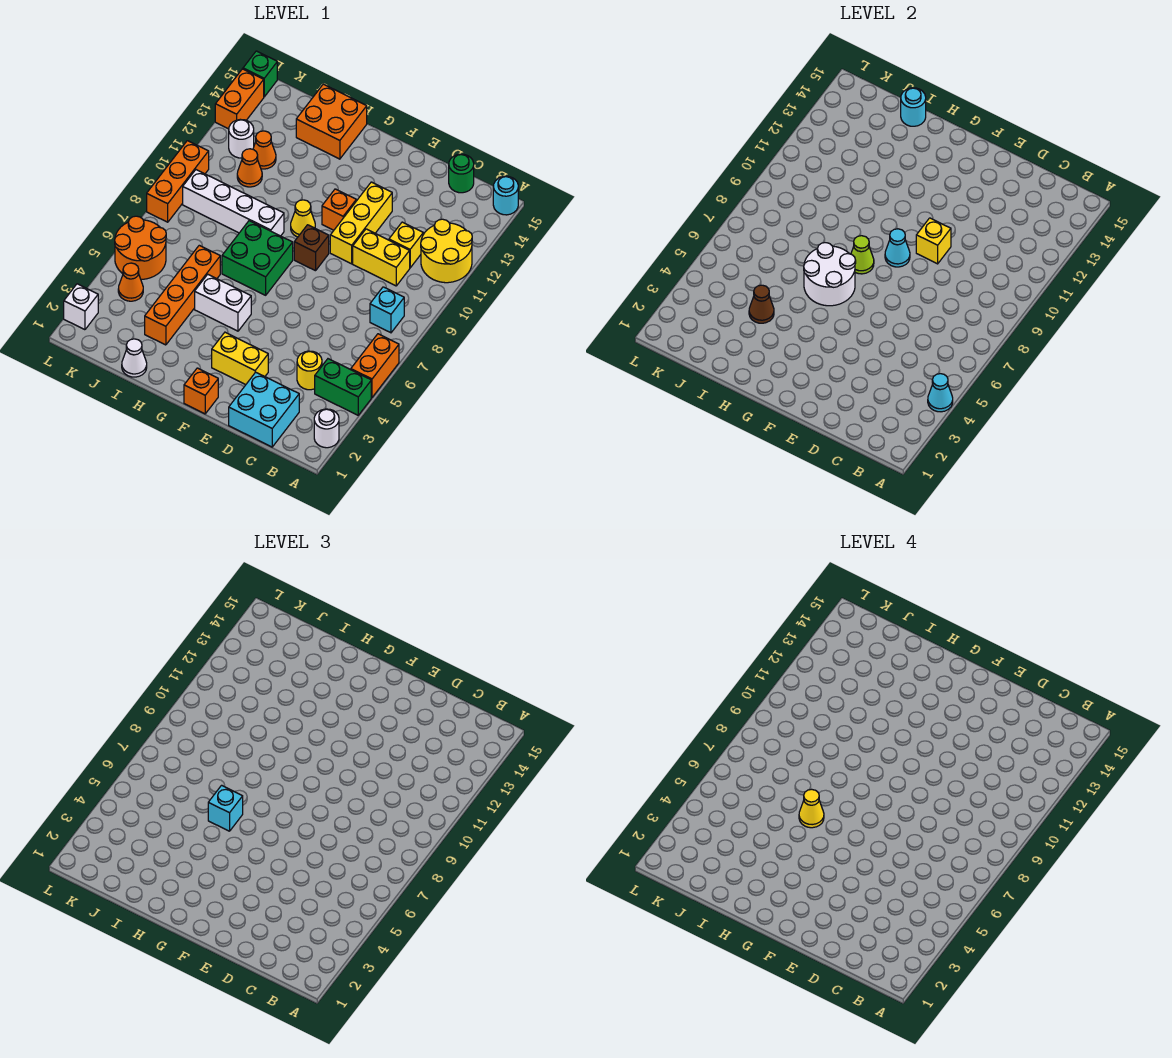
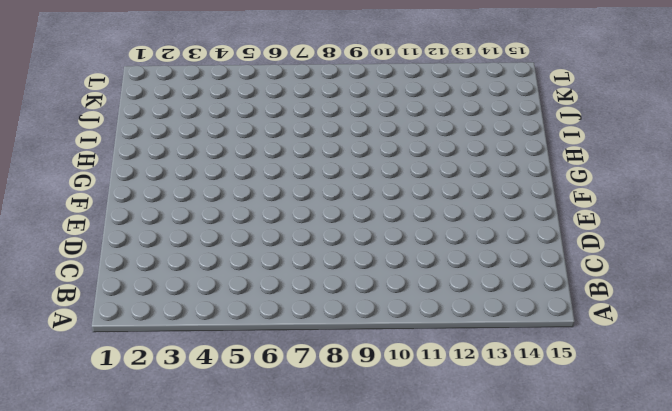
none -> white 1x1 round brick [314,409,339,448]
none -> green 1x2 brick [315,359,371,415]
none -> orange 1x2 brick [351,334,399,397]
none -> yellow 2x2 round brick [421,219,472,283]

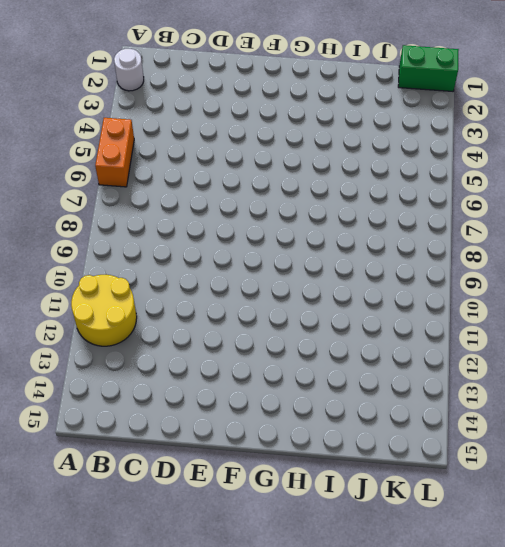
green 1x2 brick [398,45,459,91] -> green 1x2 brick moved to [315,359,371,415]
none -> cyan 1x1 round brick [493,176,518,215]
none -> cyan 1x1 brick [370,287,404,333]
none -> cyan 2x2 brick [229,372,299,447]
none -> yellow 1x1 round brick [297,351,322,390]

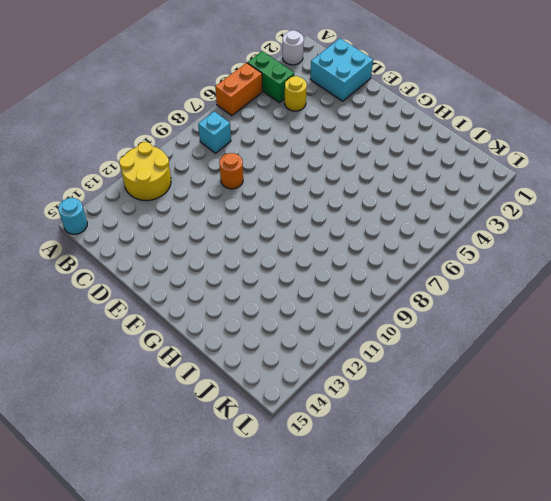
orange 1x1 round brick [219,153,243,189] -> none
none -> yellow 1x2 brick [353,229,410,286]
none -> yellow 1x1 brick [389,222,423,268]
none -> green 1x1 round brick [449,154,474,193]
none -> yellow 1x2 brick [212,332,268,385]

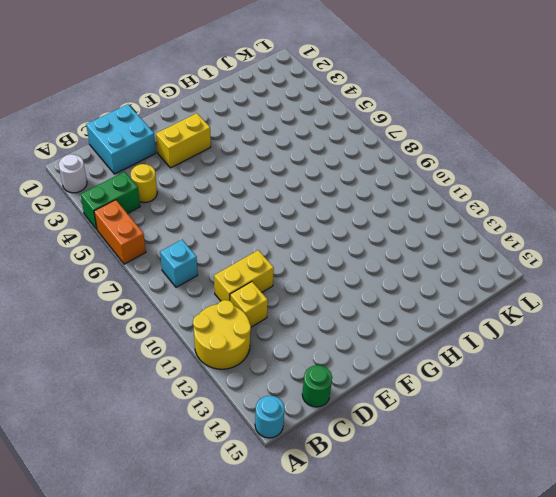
none -> yellow 1x3 brick [330,182,392,264]
none -> orange 1x1 brick [184,368,218,414]
none -> brown 1x1 brick [294,225,329,271]
none -> orange 1x1 brick [322,189,356,230]

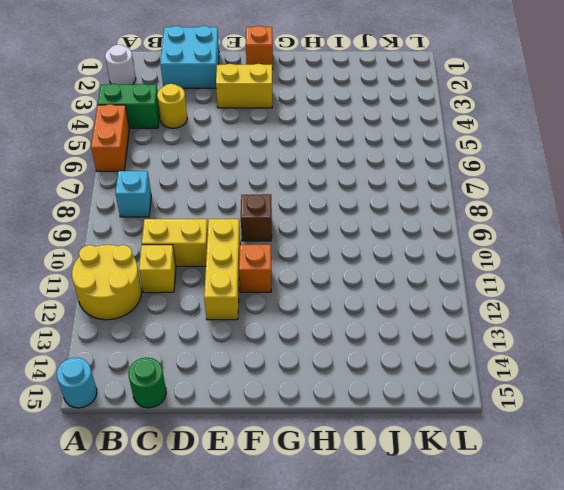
none -> white 1x2 brick [195,274,251,331]
none -> green 2x2 brick [222,221,293,295]
none -> yellow 1x1 cone [291,200,315,237]
none -> white 1x4 brick [183,170,284,236]

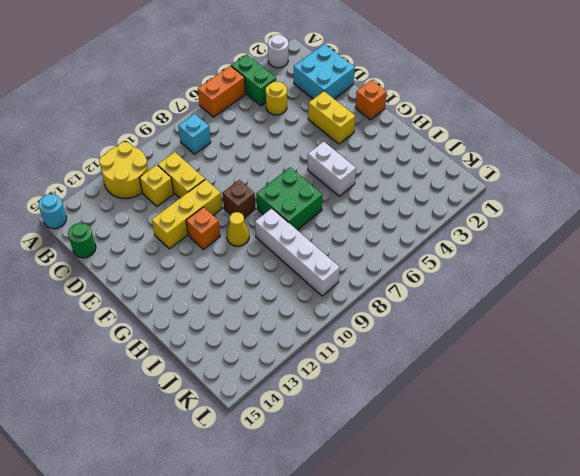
none -> orange 2x2 brick [296,84,367,159]
none -> white 1x1 cone [122,339,147,377]
none -> orange 1x4 brick [145,245,220,345]
none -> orange 1x1 cone [237,149,262,187]

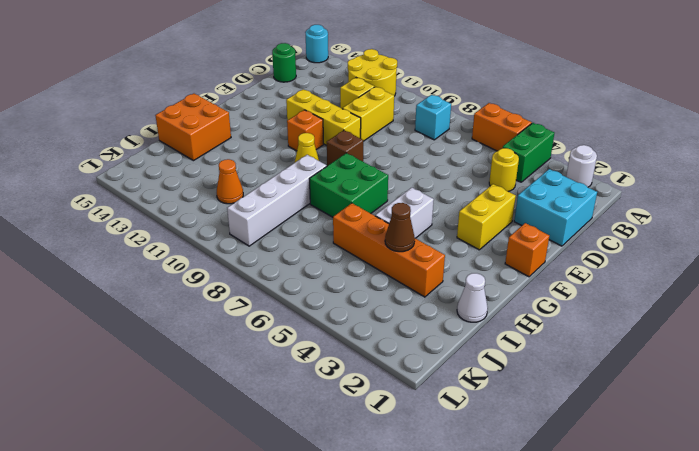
none -> orange 1x1 cone [253,131,276,169]
none -> orange 1x1 cone [118,263,143,301]
none -> orange 2x2 round brick [115,216,166,279]
none -> white 1x1 round brick [229,119,254,158]

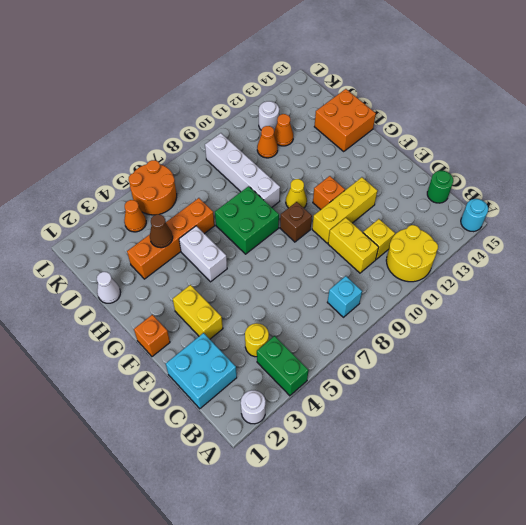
none -> orange 1x2 brick [351,334,399,397]
none -> white 1x1 brick [64,284,98,330]
none -> orange 1x3 brick [147,141,209,222]
none -> orange 1x2 brick [215,69,264,129]

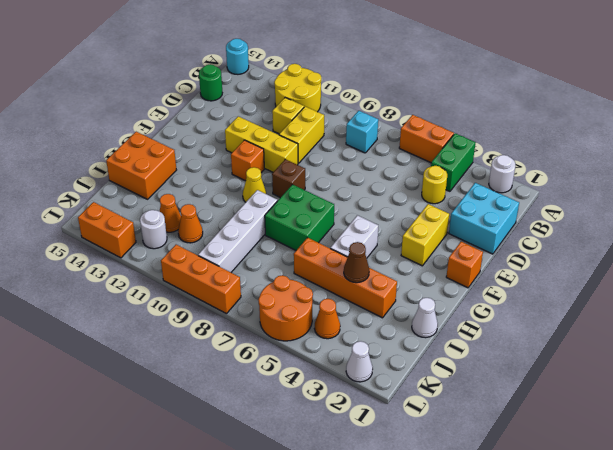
white 1x1 cone [346,341,373,382] -> white 1x1 brick [64,284,98,330]
none -> green 1x1 brick [243,51,277,97]
none -> cyan 1x1 cone [928,374,953,412]
none -> yellow 1x1 brick [916,218,951,264]
none -> cyan 1x1 cone [885,229,910,267]

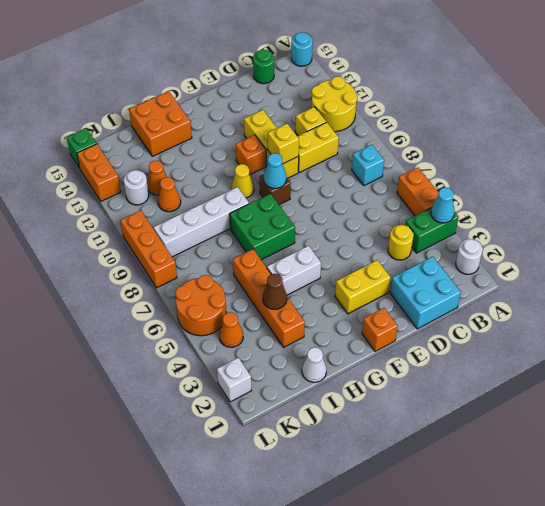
none -> white 2x2 round brick [804,243,856,306]
none -> lime 1x1 cone [851,236,874,274]
none -> cyan 1x1 round brick [901,88,926,126]
none -> cyan 1x1 brick [208,785,243,831]

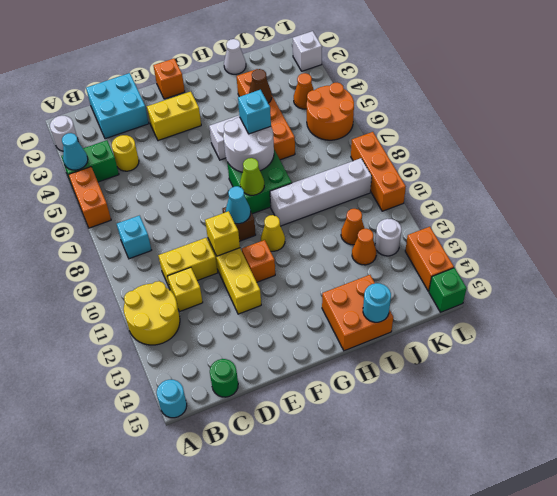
none -> yellow 1x1 cone [799,789,824,828]

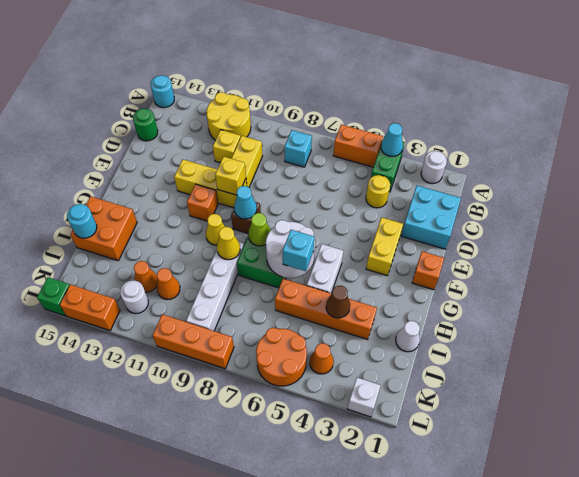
yellow 1x1 cone [217,227,240,260] -> yellow 1x1 cone moved to [799,789,824,828]

